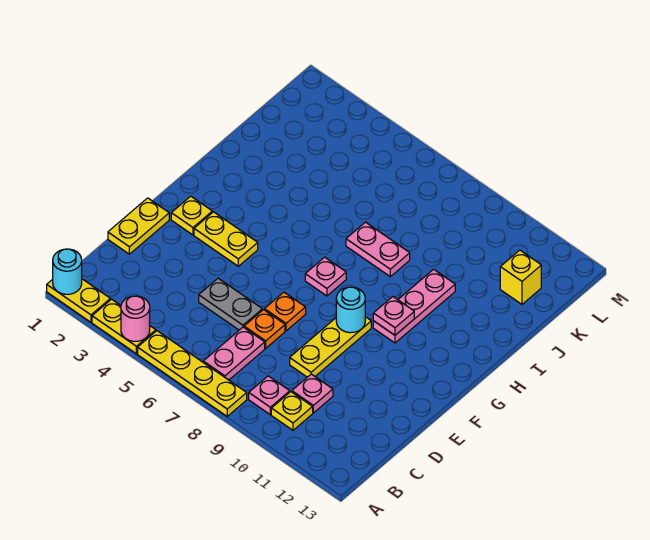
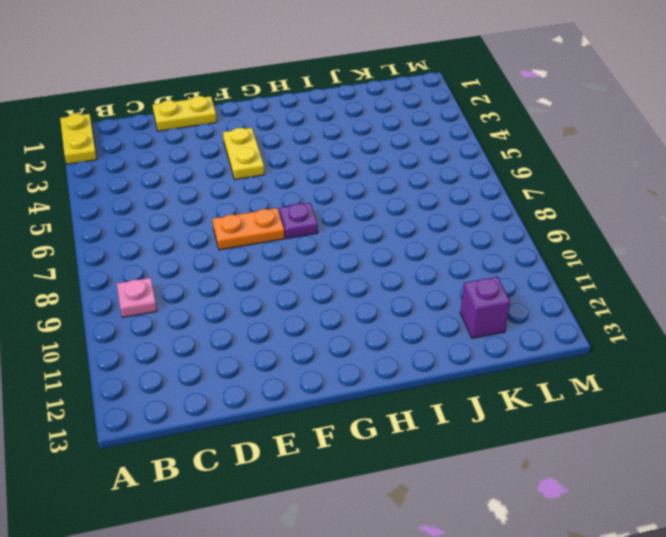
orange 1x2 plate [212,208,285,250] -> orange 1x1 plate [265,292,306,331]
purple 1x1 plate [279,203,318,239] -> pink 1x1 plate [305,257,346,296]
purple 1x1 brick [460,277,510,338] -> yellow 1x1 brick [500,250,541,304]
none -> yellow 1x2 plate [92,299,156,354]
none -> yellow 1x4 plate [138,331,247,416]
none -> pink 1x2 plate [203,327,265,380]

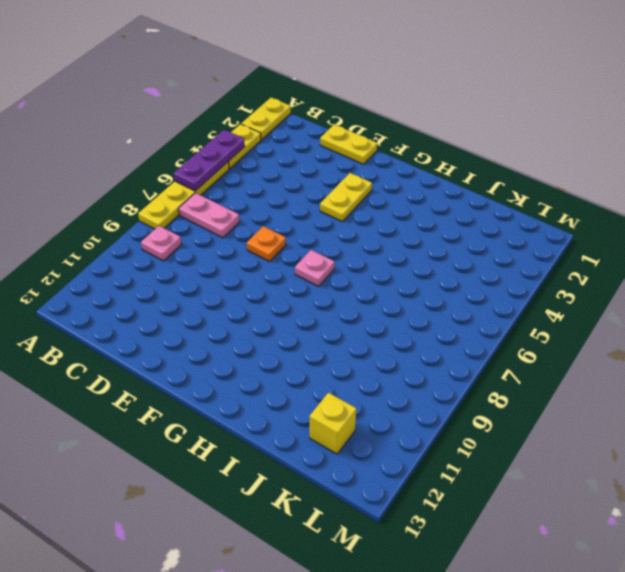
purple 1x3 plate [174,130,245,191] -> pink 1x1 round brick [121,296,150,341]
none -> yellow 1x1 plate [271,392,313,430]
none -> pink 1x1 plate [292,374,333,413]
none -> grey 1x2 plate [199,278,262,330]

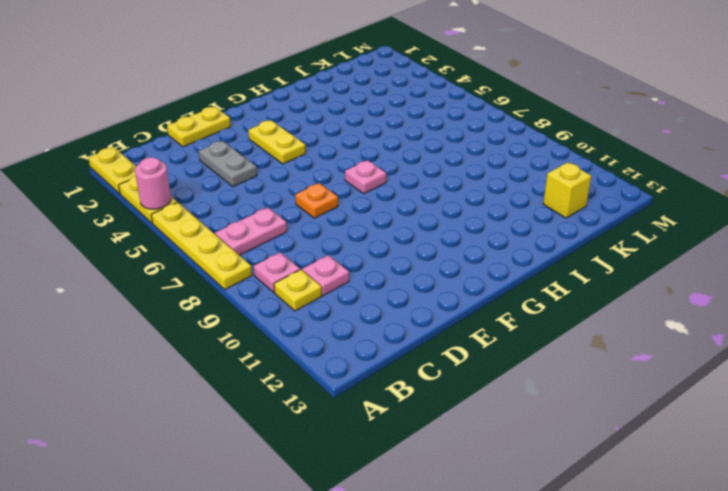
grey 1x2 plate [199,141,257,187] -> grey 1x2 plate moved to [199,278,262,330]
none -> orange 1x1 plate [244,310,285,348]
none -> yellow 1x3 plate [290,317,371,377]
none -> yellow 1x1 plate [171,196,212,235]

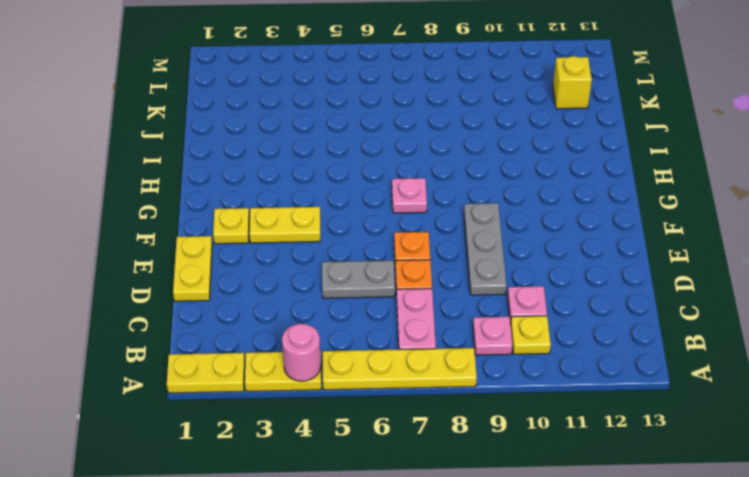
grey 1x3 plate [464,203,506,295] -> yellow 1x3 plate [290,317,371,377]
none -> pink 1x3 plate [373,269,455,343]
none -> pink 1x2 plate [346,222,410,277]
none -> cyan 1x1 round brick [53,249,82,294]

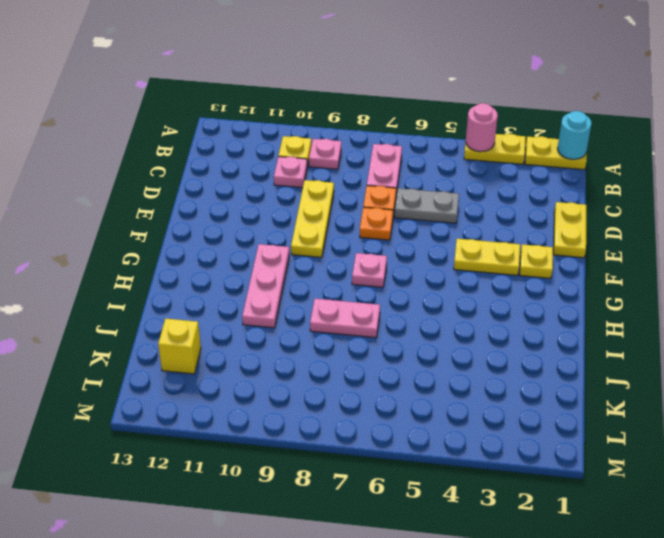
none -> yellow 1x4 plate [138,331,247,416]
none -> cyan 1x1 round brick [336,287,365,333]
none -> pink 1x1 plate [373,297,414,335]

